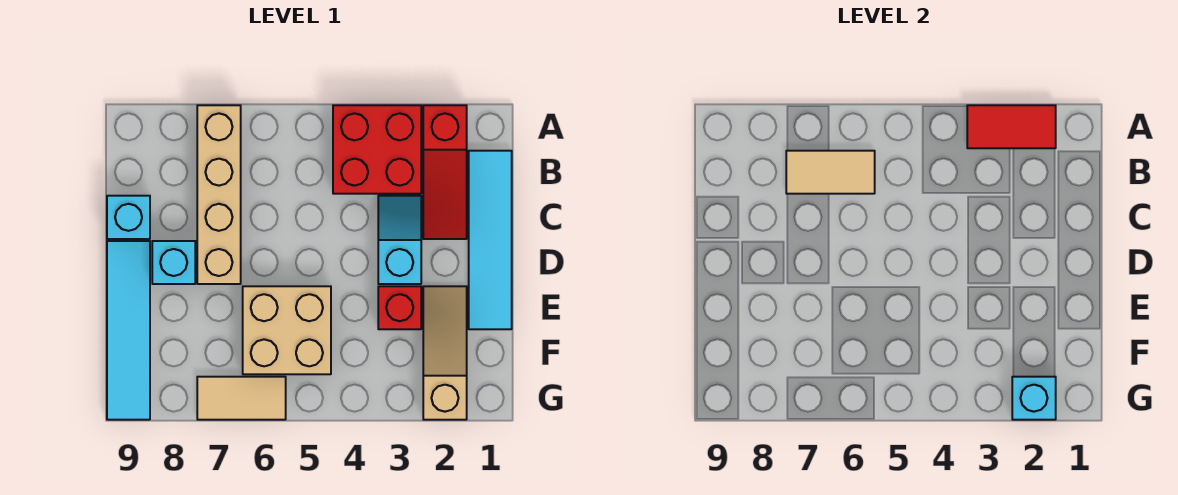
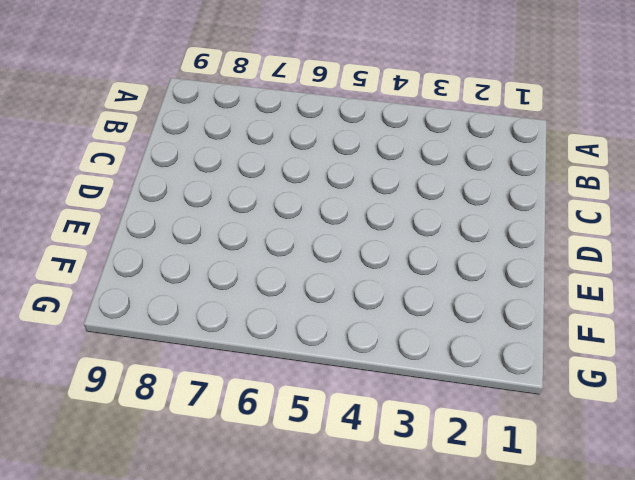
none -> red 1x3 slope [423,105,467,239]
none -> red 2x2 brick [333,105,421,194]
none -> tan 1x4 brick [197,105,241,284]

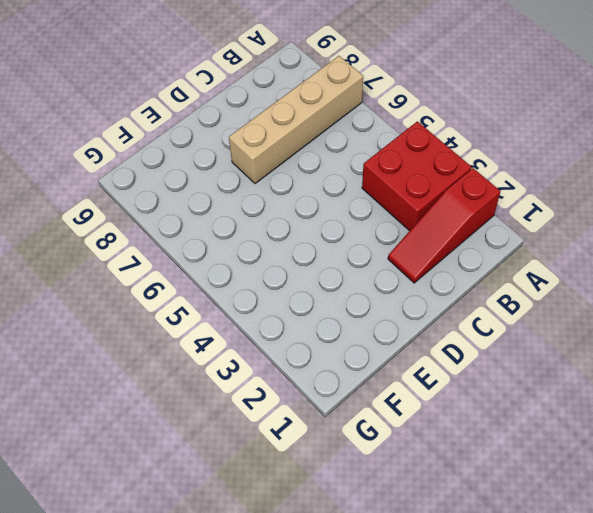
none -> cyan 1x4 tile [469,151,512,329]
none -> cyan 1x2 slope [378,196,421,284]
none -> cyan 1x1 brick [107,196,150,239]

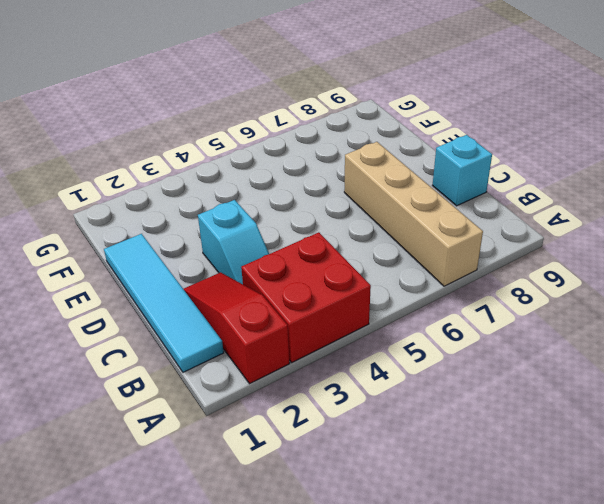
none -> cyan 1x1 brick [152,241,195,284]
none -> cyan 1x4 tile [107,241,150,420]
none -> tan 1x3 slope [423,286,467,420]

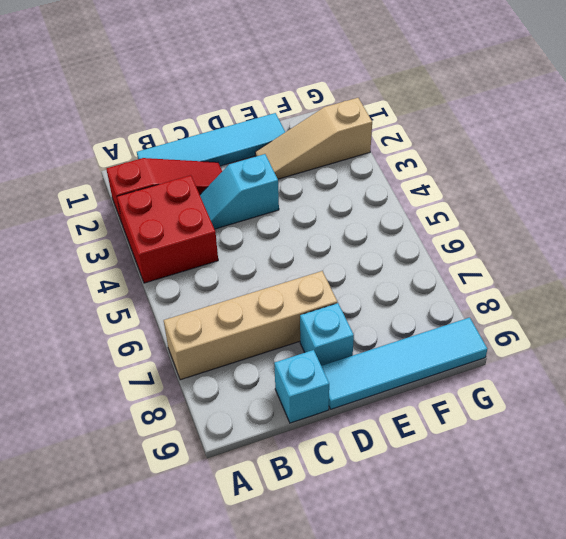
none -> red 1x1 brick [378,286,421,329]
none -> tan 2x2 brick [243,286,331,374]
none -> tan 1x2 tile [197,377,286,420]

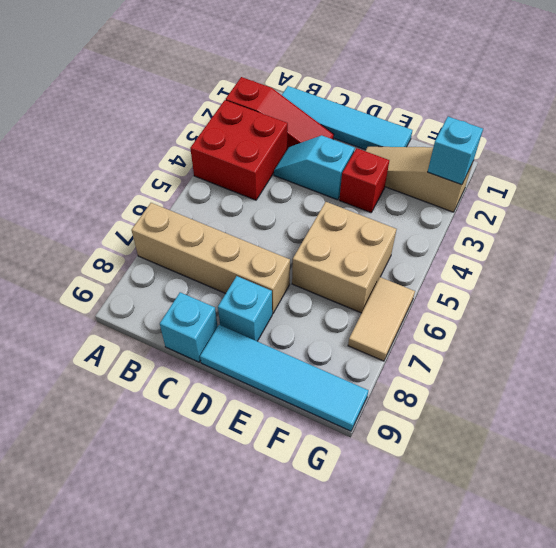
none -> red 1x2 tile [967,105,1056,148]
none -> tan 1x2 tile [786,151,875,194]

